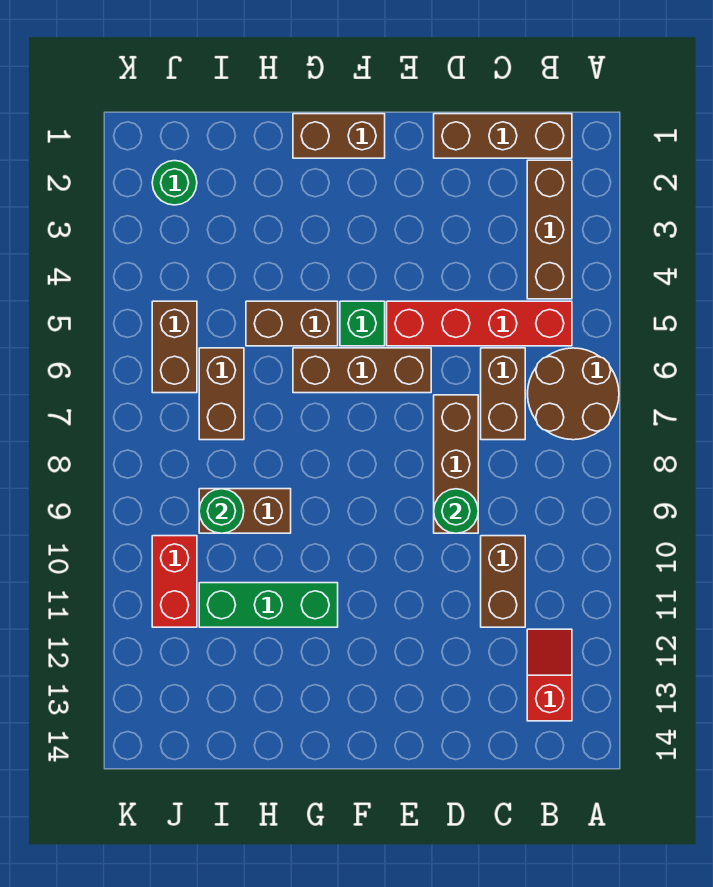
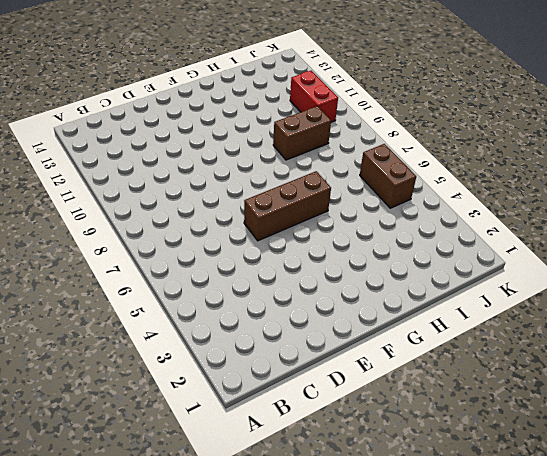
none -> brown 2x2 round brick [528,348,619,440]
none -> brown 1x3 brick [434,114,572,158]
none -> brown 1x3 brick [527,160,572,299]

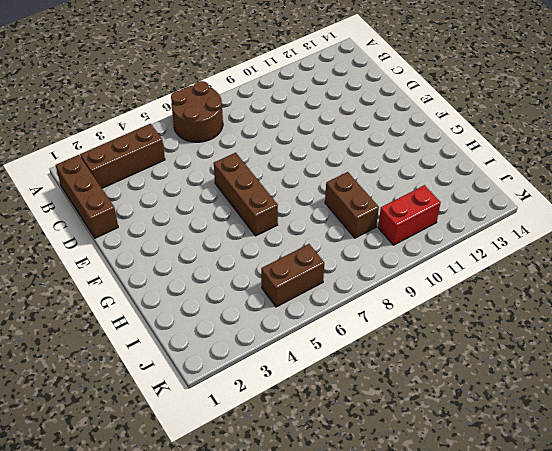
none -> red 1x4 brick [387,301,572,346]
none -> red 1x2 slope [527,629,572,721]
none -> brown 1x2 brick [481,348,525,440]

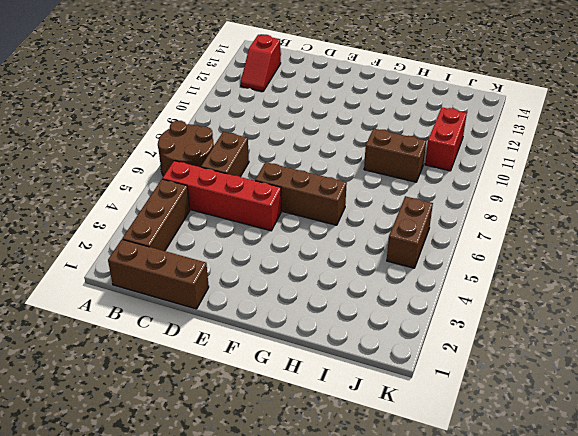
none -> brown 1x2 brick [481,536,525,627]
none -> brown 1x3 brick [434,395,478,533]
none -> brown 1x2 brick [293,114,385,158]

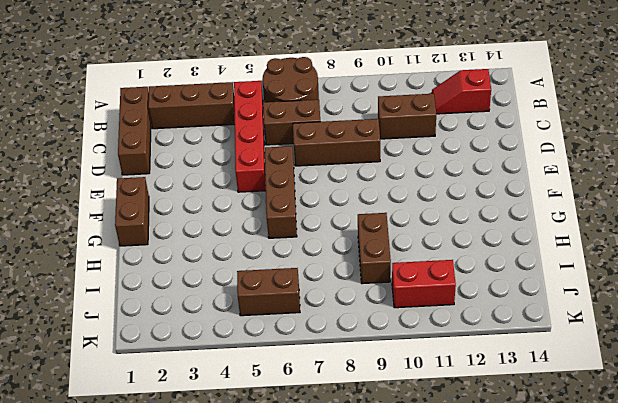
none -> green 1x1 brick [340,301,385,346]
none -> brown 1x2 brick [246,301,338,346]
none -> green 1x3 brick [199,583,338,627]

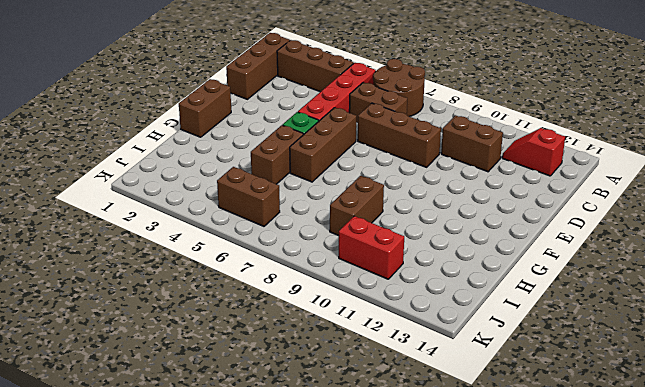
none -> green 1x3 brick [199,583,338,627]
none -> brown 1x2 brick [199,348,244,440]
none -> green 1x1 round brick [152,161,197,205]

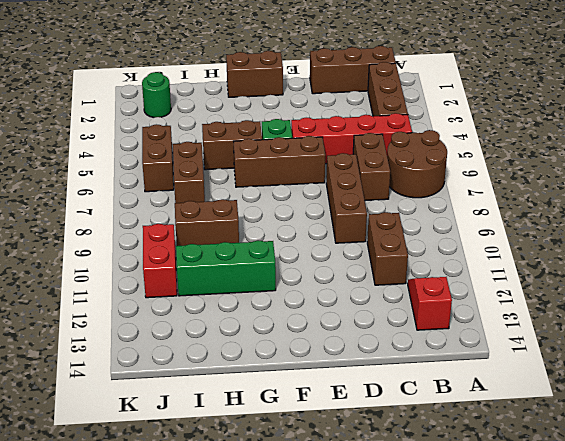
none -> green 1x1 round brick [434,489,478,533]
none -> green 1x1 round brick [199,489,244,533]

